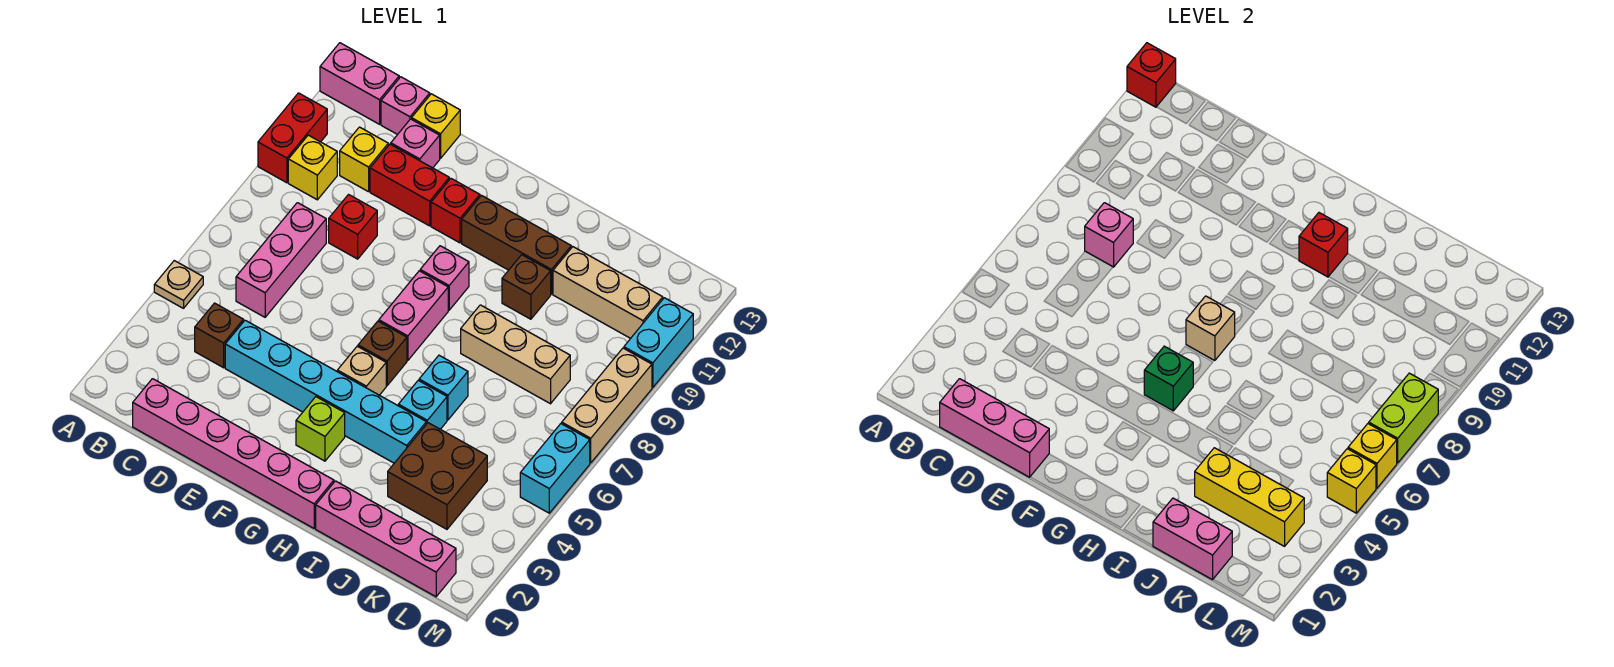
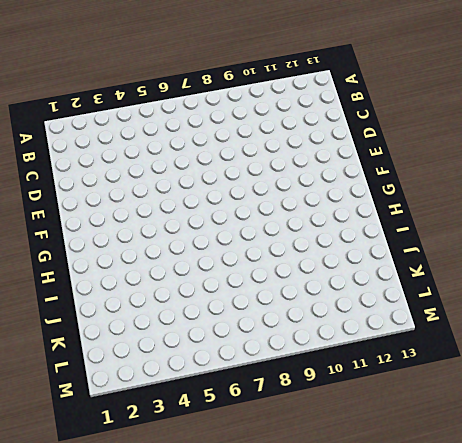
none -> tan 1x1 plate [154,261,203,308]
none -> red 1x2 brick [258,93,327,183]
none -> pink 1x2 brick [320,43,399,124]
none -> yellow 1x1 brick [288,135,337,200]

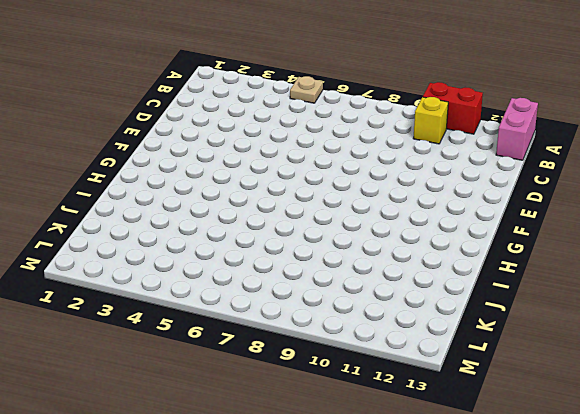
none -> pink 1x6 brick [133,379,334,528]
none -> brown 1x1 brick [195,303,244,368]
none -> pink 1x3 brick [236,203,326,317]
none -> yellow 1x1 brick [340,127,388,192]

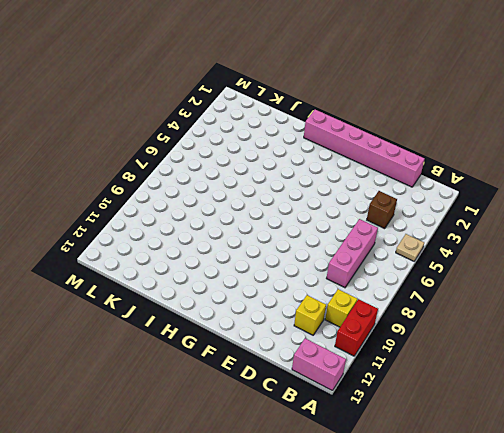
none -> pink 1x1 brick [381,77,430,135]
none -> cyan 1x6 brick [225,320,426,463]
none -> red 1x1 brick [329,195,377,259]
none -> red 1x2 brick [370,144,449,226]

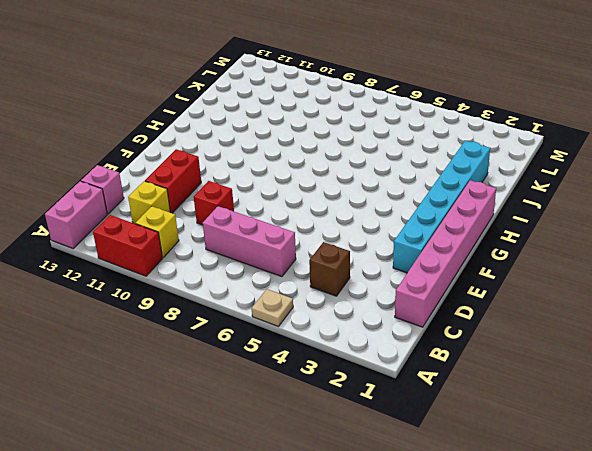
cyan 1x6 brick [393,141,490,273] -> cyan 1x6 brick moved to [225,320,426,463]
none -> pink 1x1 brick [391,119,440,168]
none -> yellow 1x1 brick [412,94,460,158]
none -> red 1x1 brick [431,179,480,243]
none -> lime 1x1 brick [296,397,345,461]

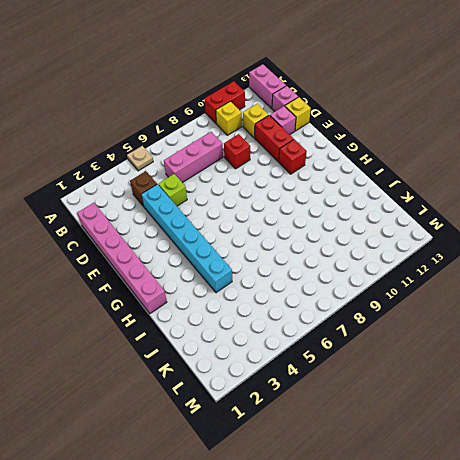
lime 1x1 brick [158,174,187,206] -> lime 1x1 brick moved to [296,397,345,461]
none -> tan 1x1 brick [337,346,386,395]
none -> brown 1x1 brick [358,321,407,386]
none -> pink 1x2 brick [379,271,448,361]
none -> pink 1x1 brick [420,246,469,310]

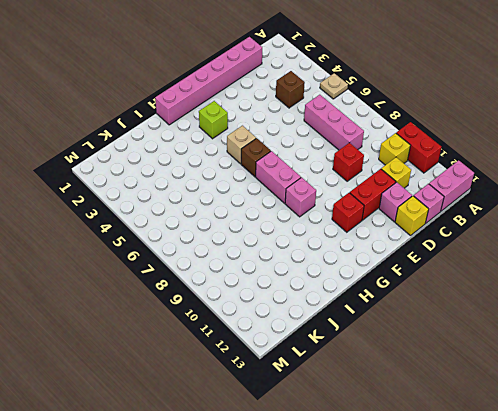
none -> cyan 1x6 brick [225,320,426,463]
none -> brown 1x3 brick [462,195,571,294]
none -> pink 1x4 brick [316,481,456,597]
none -> cyan 1x1 brick [398,380,447,429]

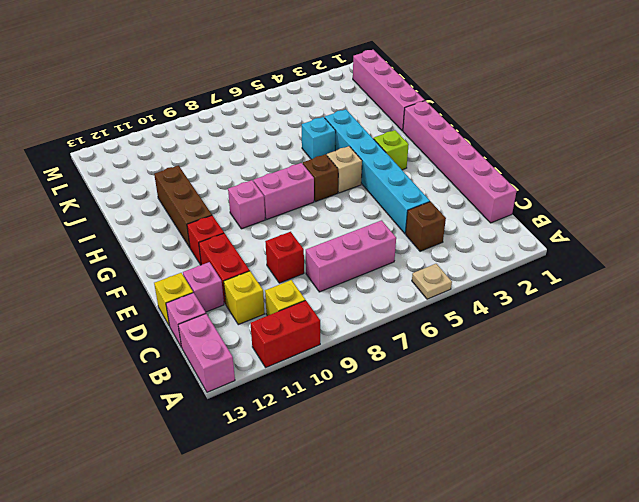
none -> cyan 1x1 brick [419,355,468,420]
none -> tan 1x3 brick [461,305,570,404]
none -> brown 1x1 brick [502,255,551,319]
none -> brown 2x2 brick [388,423,487,529]

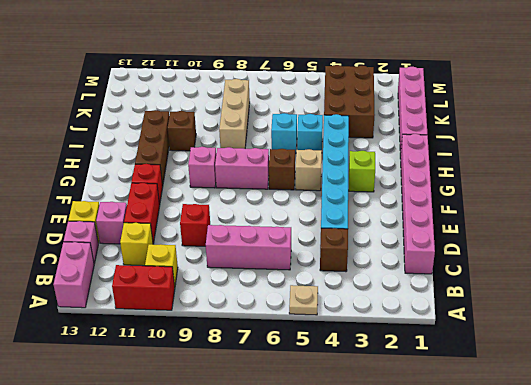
brown 2x3 brick [324,65,375,138] -> brown 2x2 brick [388,423,487,529]
none -> tan 1x3 brick [553,247,663,338]
none -> cyan 1x2 brick [520,424,590,513]
none -> tan 1x3 brick [562,348,652,463]
none -> cyan 1x2 brick [624,298,693,387]

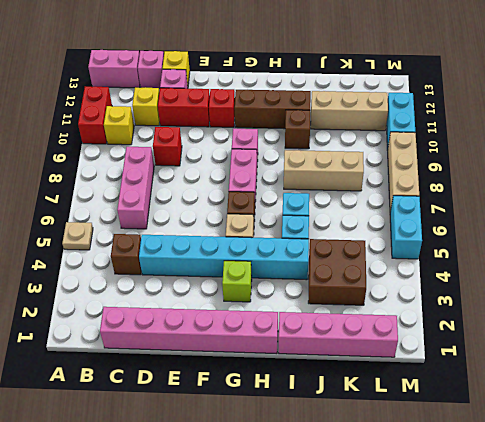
none -> red 1x1 brick [1127,43,1176,107]
none -> pink 1x3 brick [940,379,1049,477]
none -> pink 1x1 brick [1085,203,1133,267]
none -> green 1x1 brick [1144,346,1193,411]

